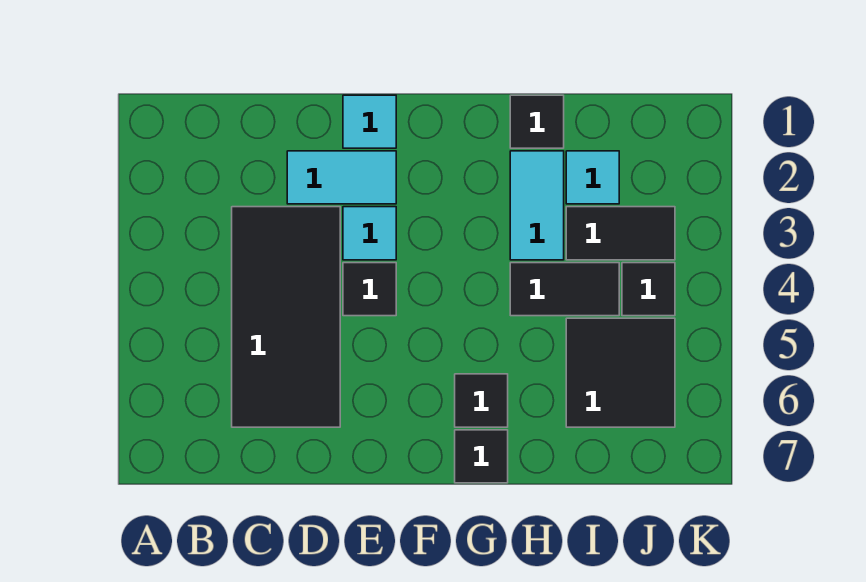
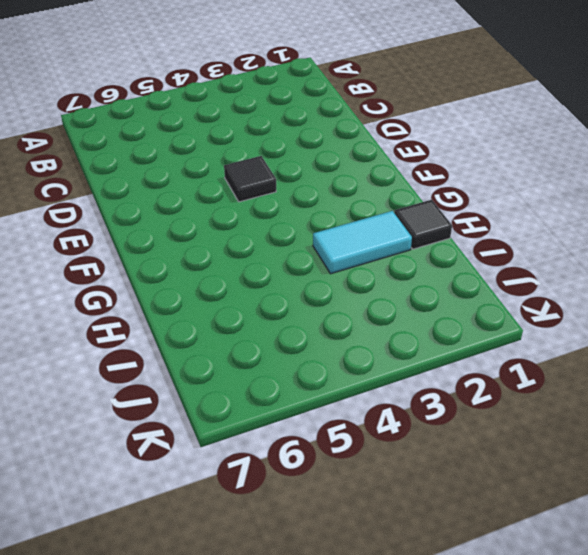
none -> black 2x4 tile [232,207,340,427]
none -> cyan 1x2 tile [287,151,396,204]
none -> cyan 1x1 tile [343,95,396,148]

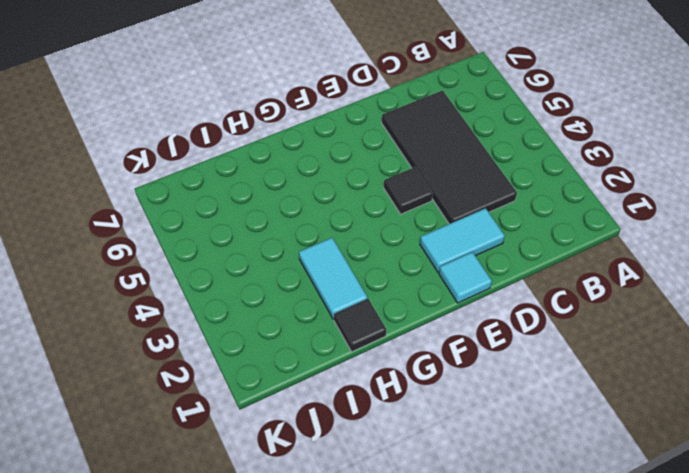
none -> cyan 1x1 tile [343,207,396,260]
none -> black 1x1 tile [455,374,508,427]
none -> black 1x1 tile [455,430,508,483]

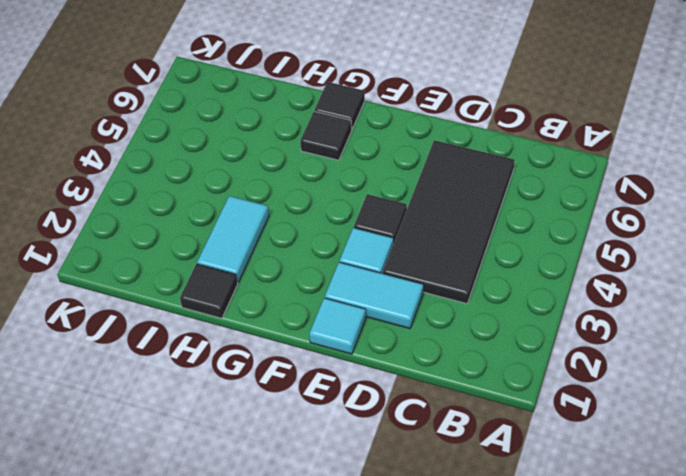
none -> black 1x2 tile [510,263,619,316]
none -> cyan 1x1 tile [566,151,619,204]
none -> black 1x2 tile [566,207,675,260]

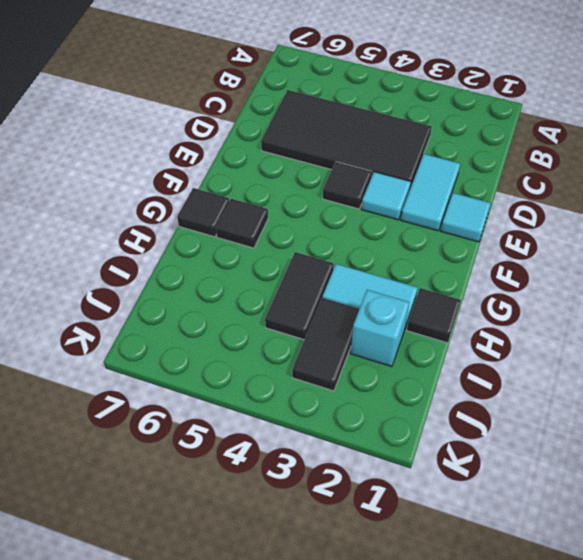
cyan 1x1 brick [351,290,409,366] -> cyan 1x1 tile [566,151,619,204]
none -> black 2x2 tile [566,318,675,427]
none -> black 1x1 tile [622,263,675,316]

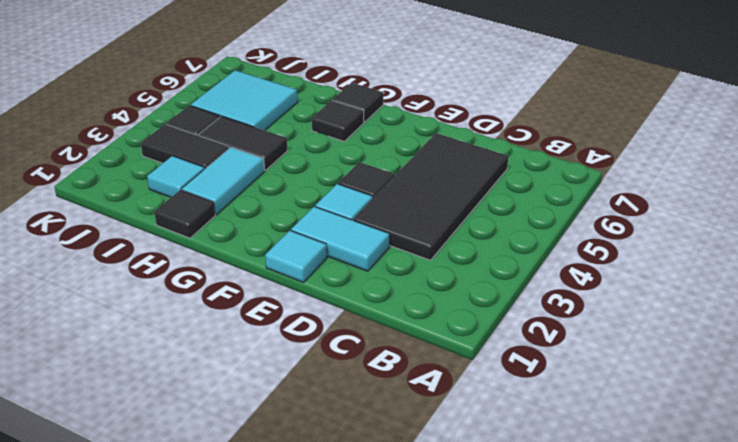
cyan 2x2 tile [191,70,298,130] -> black 2x2 tile [566,318,675,427]

